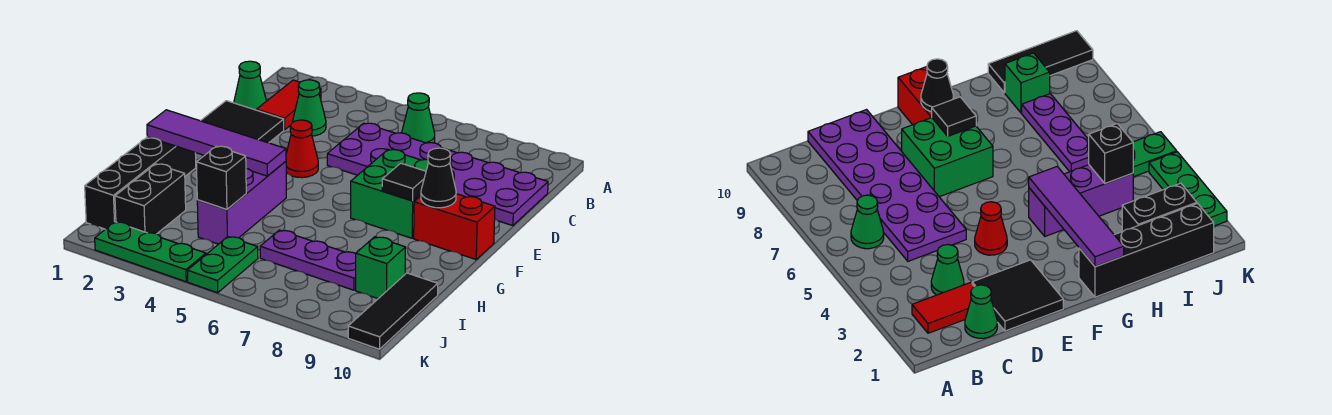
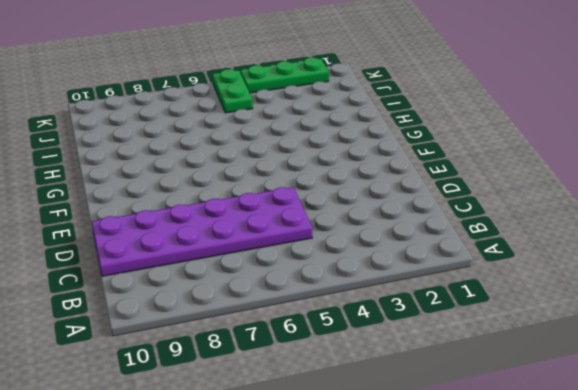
none -> red 1x2 tile [256,80,321,130]
none -> green 1x1 cone [402,93,435,143]
none -> green 1x1 cone [234,61,266,110]

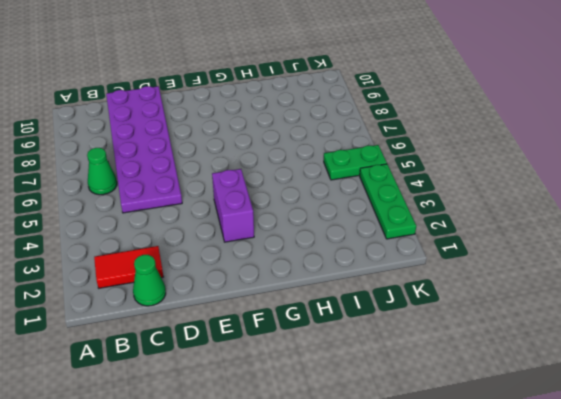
purple 1x2 brick [212,169,254,242] -> none
none -> green 1x1 cone [293,80,326,136]
none -> black 2x2 tile [201,101,284,143]
none -> red 1x1 cone [286,120,318,178]

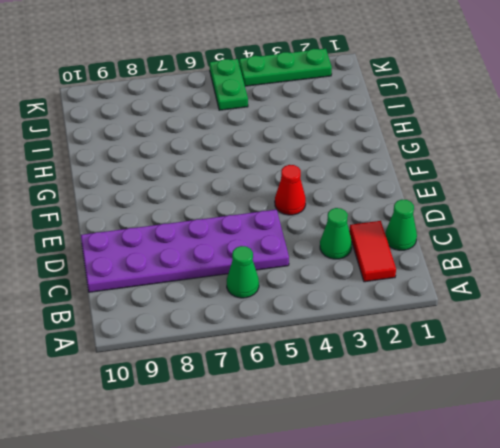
none -> black 2x2 tile [201,101,284,143]
none -> green 2x2 brick [351,150,429,238]
none -> red 1x2 brick [414,194,495,259]

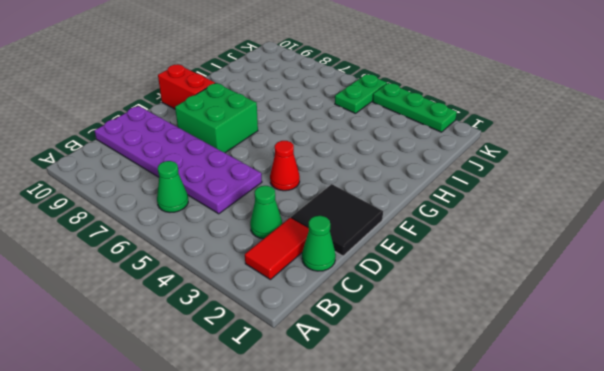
none -> black 1x4 brick [85,137,196,229]
none -> purple 1x3 brick [197,161,286,244]
none -> black 1x2 brick [115,164,186,234]

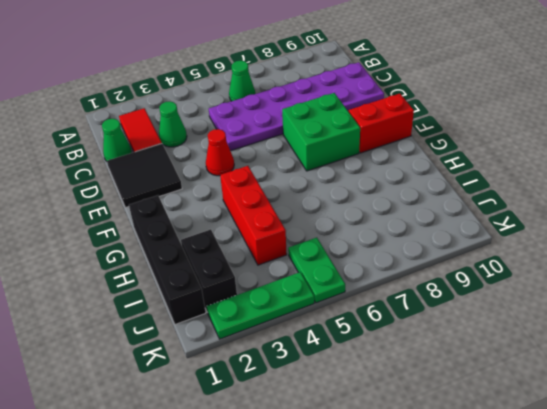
red 1x3 brick [220,166,287,265] -> purple 1x3 brick [197,161,286,244]
none -> purple 1x3 plate [260,230,356,290]
none -> green 1x1 brick [356,237,406,299]
none -> black 1x3 tile [348,273,438,349]

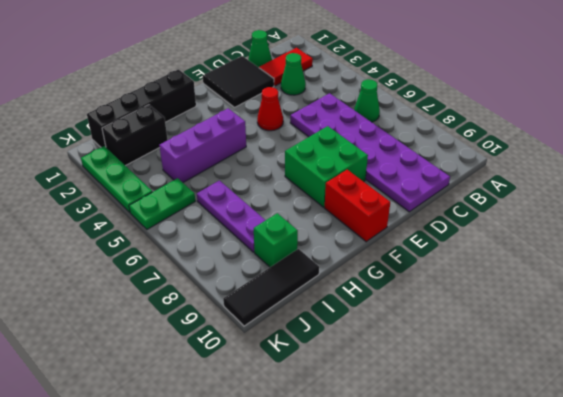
none -> black 1x1 tile [382,163,426,201]
none -> black 1x1 cone [421,148,456,208]
none -> purple 1x4 tile [147,110,286,176]

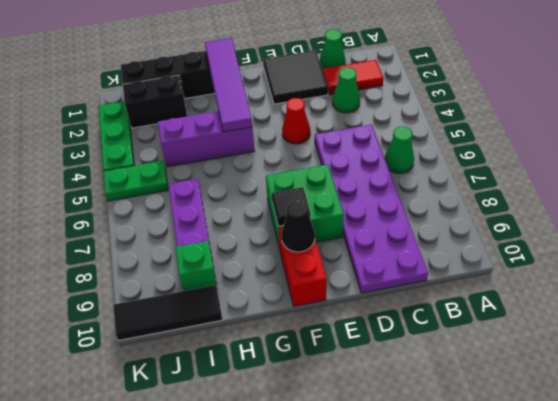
none -> black 1x1 brick [196,146,246,210]

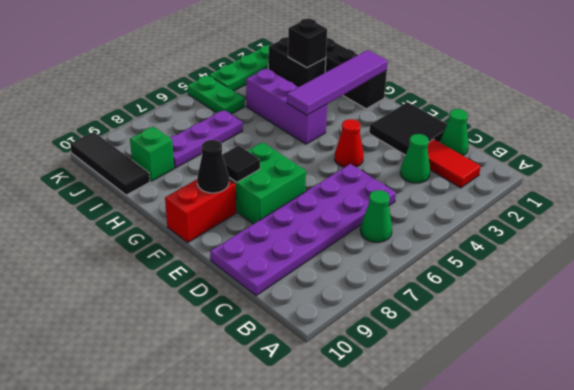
black 1x1 brick [288,19,327,68] -> black 1x1 brick moved to [196,146,246,210]

